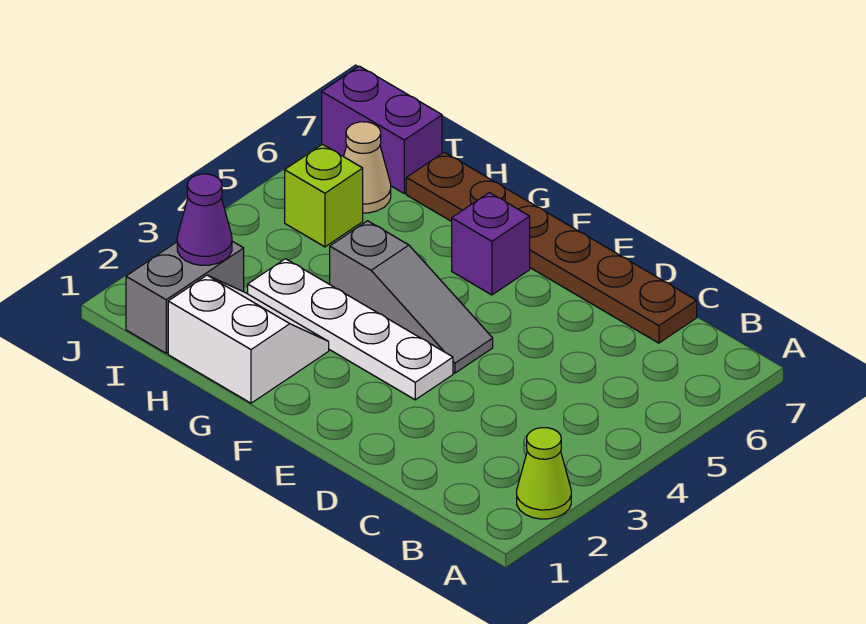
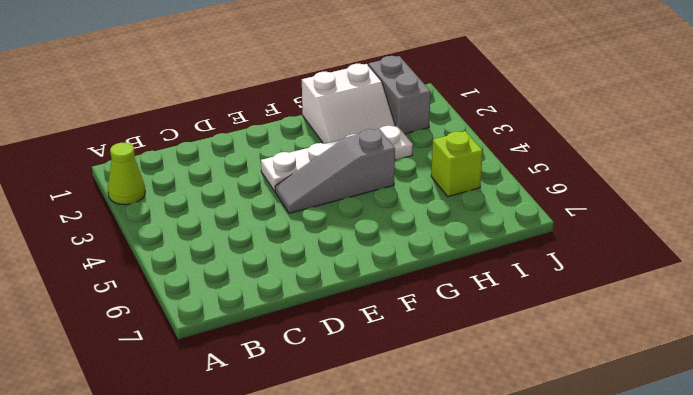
none -> brown 1x6 plate [406,152,697,343]
none -> purple 1x1 brick [452,193,530,295]

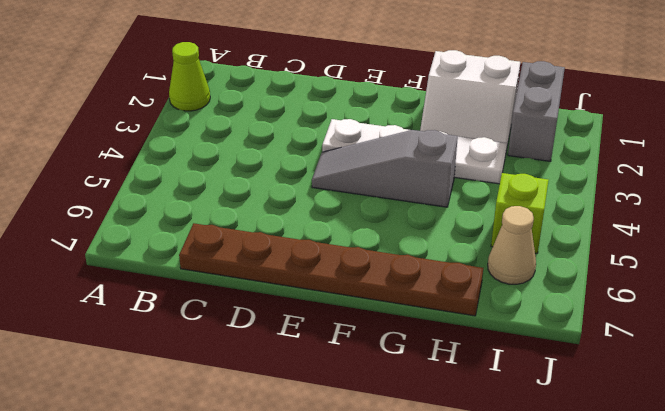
none -> purple 1x1 brick [452,193,530,295]
none -> purple 1x2 brick [322,66,442,193]

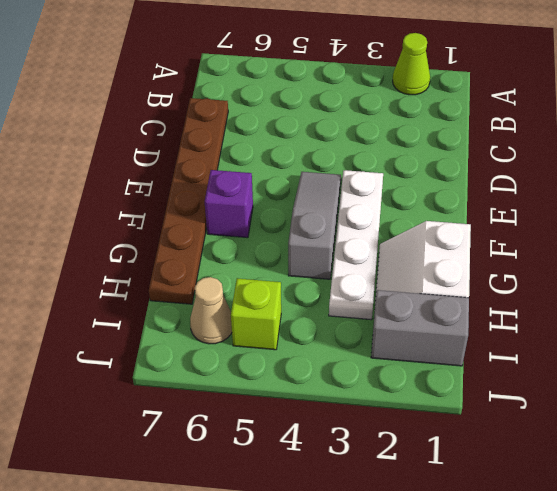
none -> purple 1x2 brick [322,66,442,193]
none -> purple 1x1 cone [177,174,232,265]

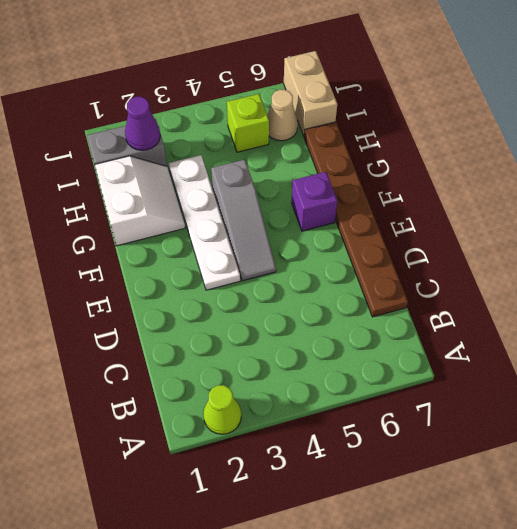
tan 1x2 brick [284,51,337,136] -> purple 1x2 brick [322,66,442,193]

